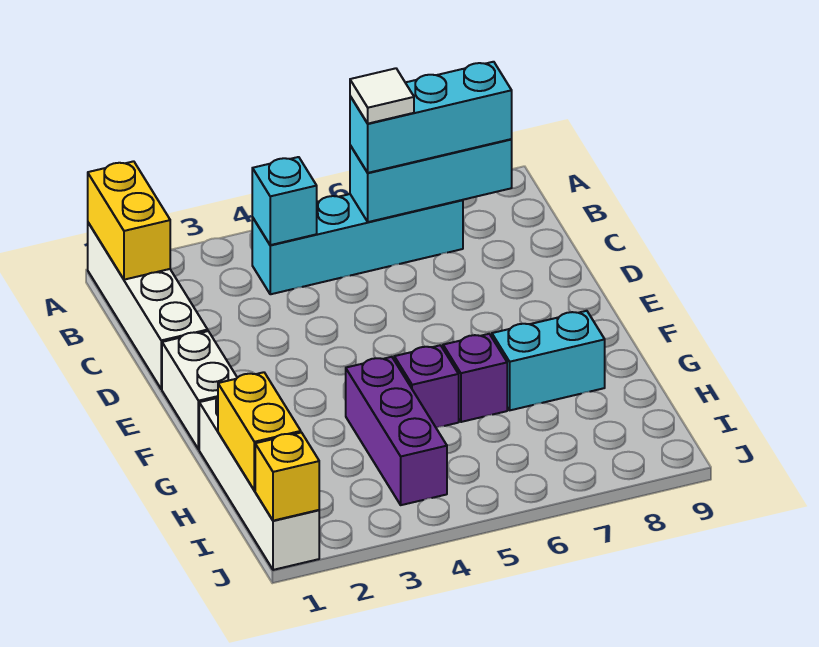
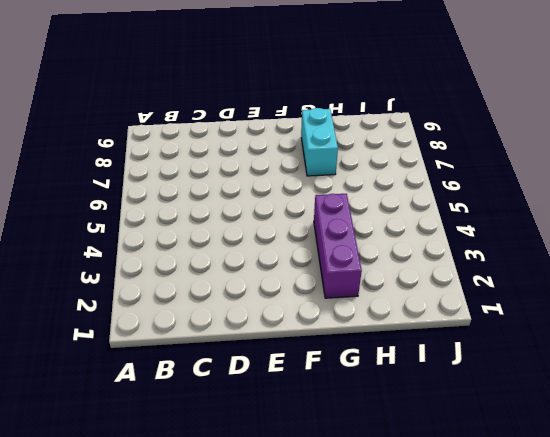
purple 1x3 brick [314,194,362,298] -> purple 1x3 brick turned to [346,357,447,505]
none -> white 1x4 brick [88,223,208,389]
none -> cyan 1x4 brick [252,194,463,294]
none -> white 1x2 brick [162,331,237,449]

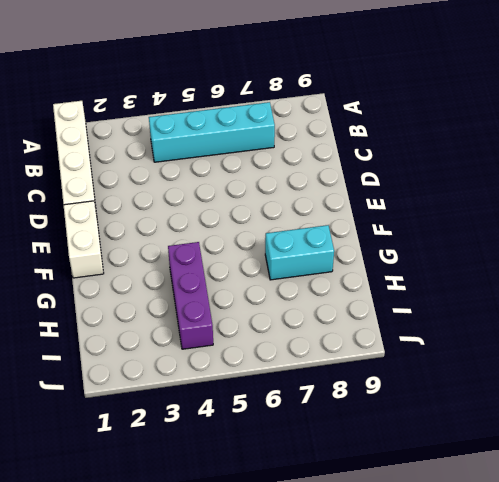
none -> white 1x4 brick [199,398,319,570]
none -> purple 1x1 brick [394,345,459,428]
none -> purple 1x1 brick [443,334,507,422]

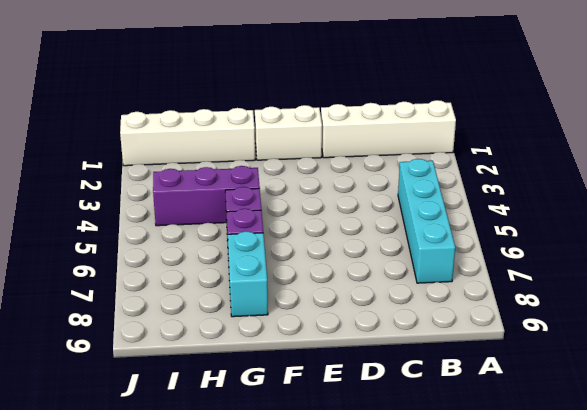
none -> yellow 1x2 brick [88,161,170,280]
none -> cyan 1x1 brick [252,157,317,245]
none -> cyan 1x3 brick [350,139,512,222]

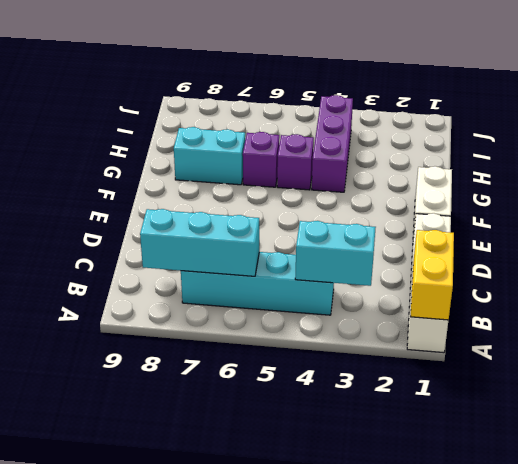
cyan 1x2 brick [295,221,376,286] -> cyan 1x1 brick [252,157,317,245]
none -> white 1x4 brick [199,398,319,570]
none -> yellow 1x2 brick [218,372,301,491]
none -> yellow 1x1 brick [255,432,319,521]

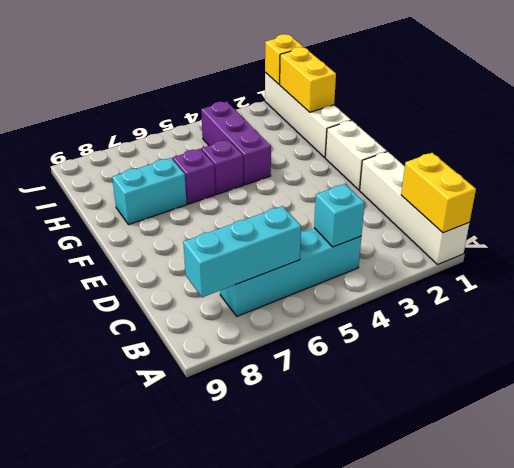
none -> cyan 1x3 brick [350,62,512,173]
none -> white 1x1 tile [350,68,414,124]

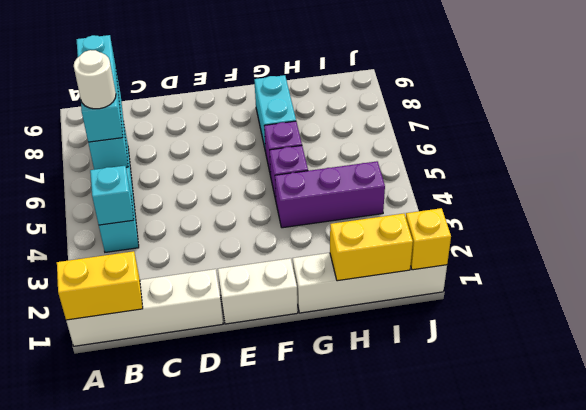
white 1x1 round brick [74,50,116,109] -> white 1x1 tile [350,68,414,124]

